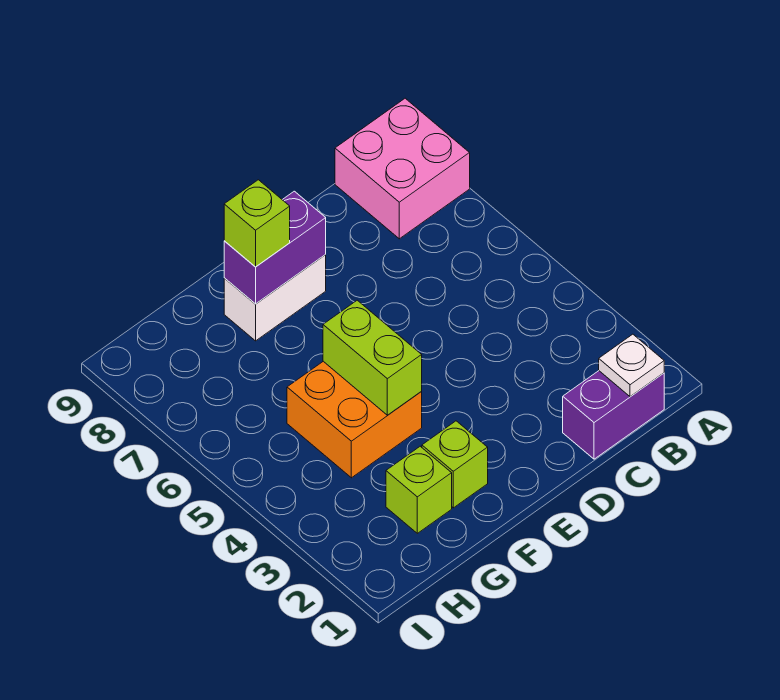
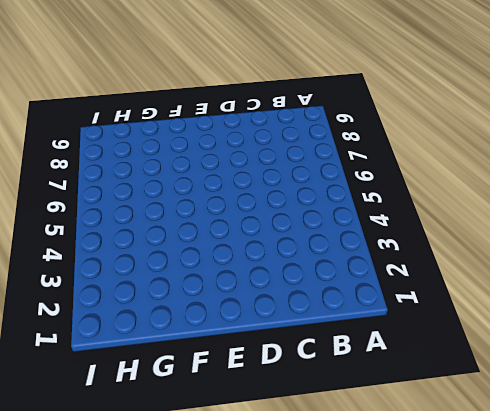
none -> pink 2x2 brick [335,98,470,239]
none -> purple 1x2 brick [563,371,664,459]

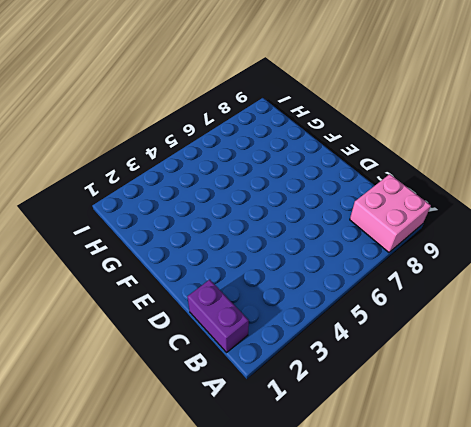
none -> white 1x2 brick [224,255,326,341]
none -> lime 1x1 brick [422,421,488,508]

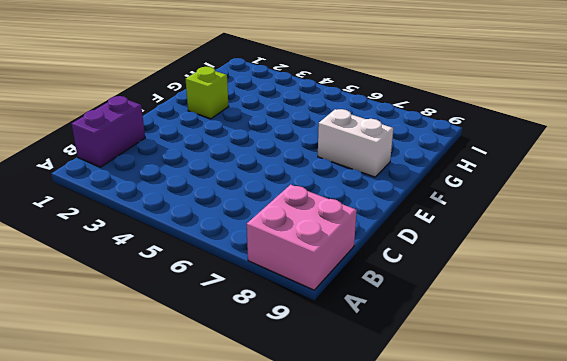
white 1x2 brick [318,109,393,177] -> white 1x2 brick turned to [224,255,326,341]
none -> orange 2x2 brick [287,361,422,478]
none -> lime 1x1 brick [386,446,452,533]

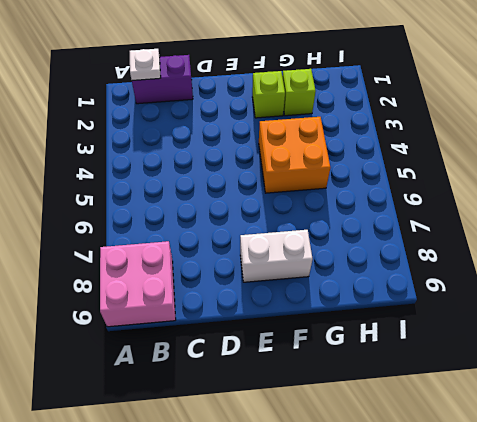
none -> purple 1x2 brick [224,191,326,304]
none -> lime 1x2 brick [323,300,422,415]

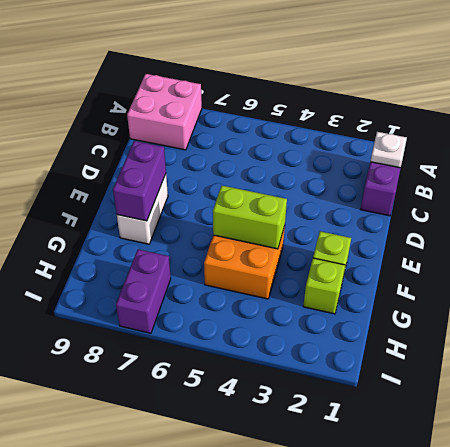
purple 1x2 brick [116,249,171,333] -> none
none -> lime 1x1 brick [224,180,290,267]

